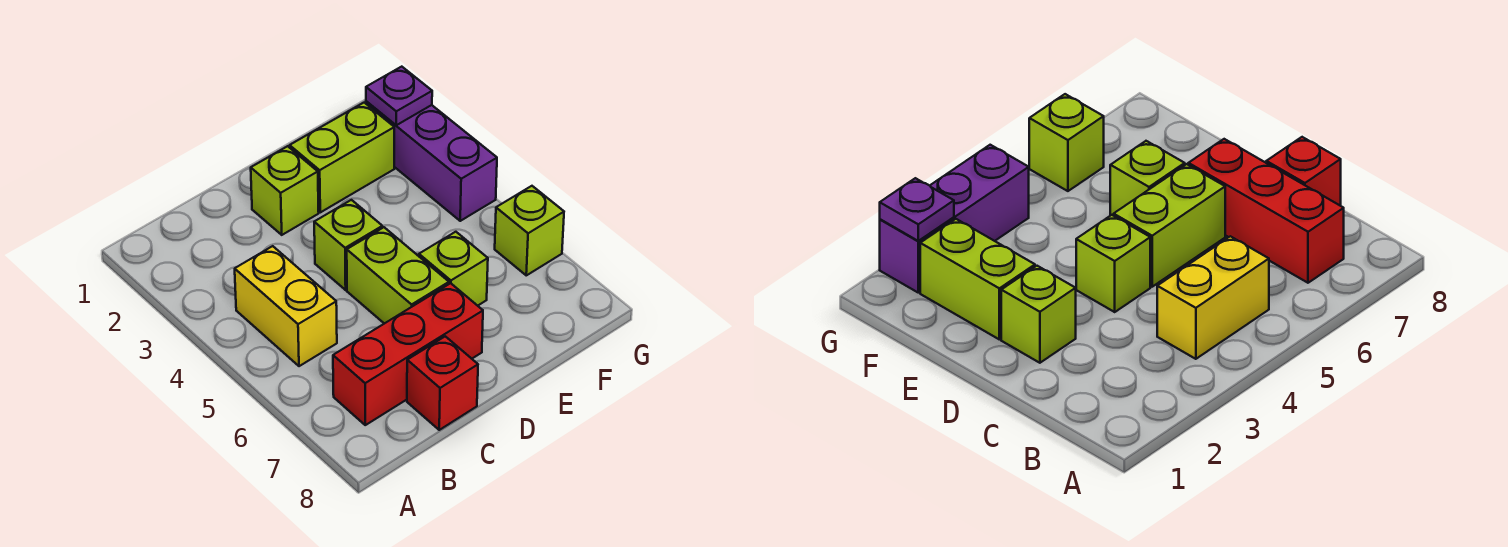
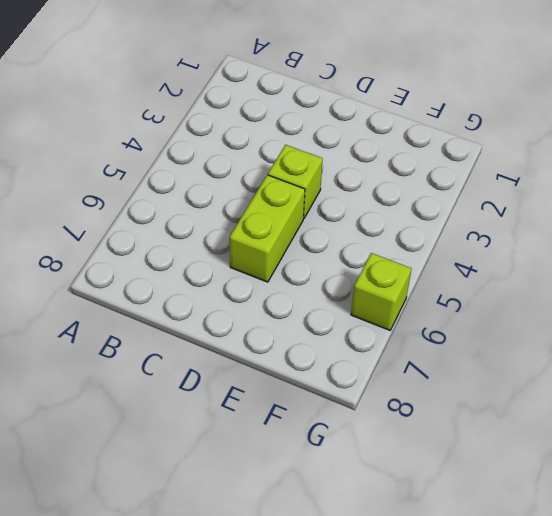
none -> yellow 1x2 brick [235,246,337,366]
none -> red 1x3 brick [333,283,483,425]

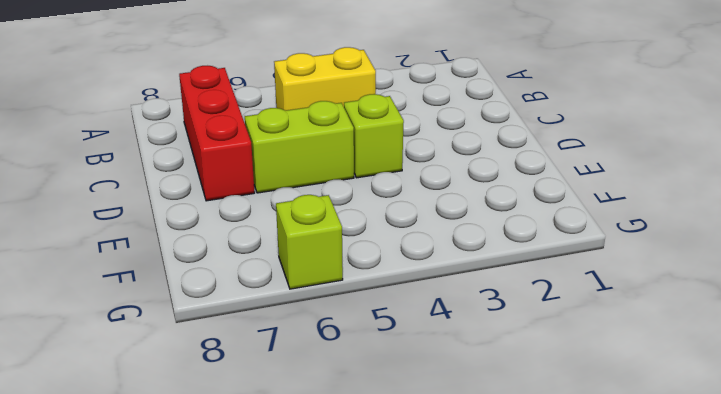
none -> red 1x1 brick [407,336,478,430]
none -> lime 1x1 brick [251,146,319,235]

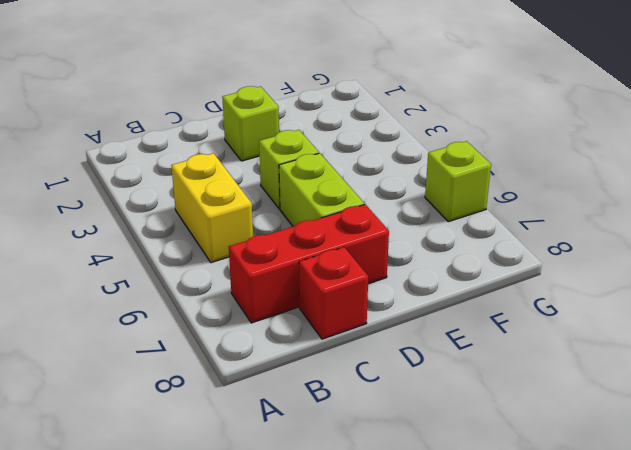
none -> lime 1x2 brick [290,103,394,212]
none -> lime 1x1 brick [419,232,488,306]

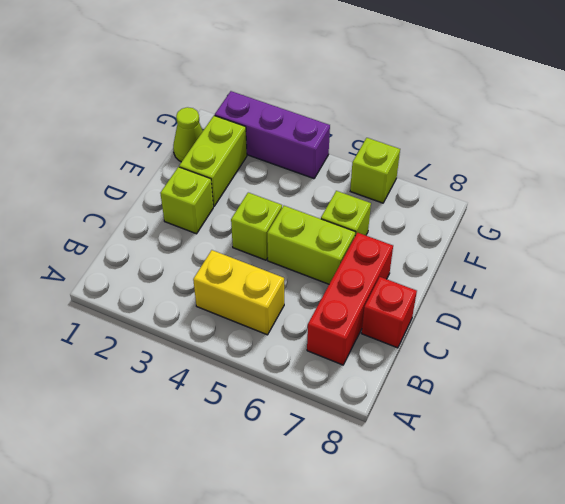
lime 1x1 cone [173,107,203,162] -> none
none -> purple 1x1 plate [366,67,432,125]

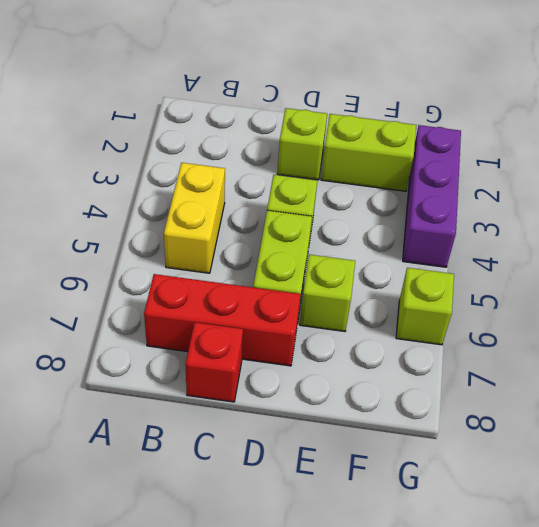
none -> purple 1x1 plate [366,67,432,125]

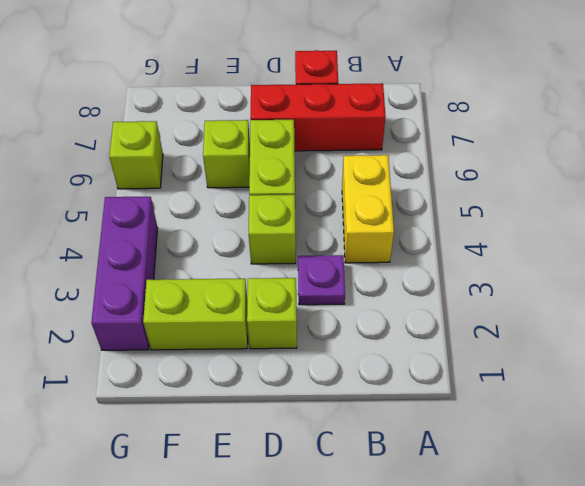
purple 1x1 plate [298,255,345,305] -> purple 1x1 plate moved to [366,67,432,125]

